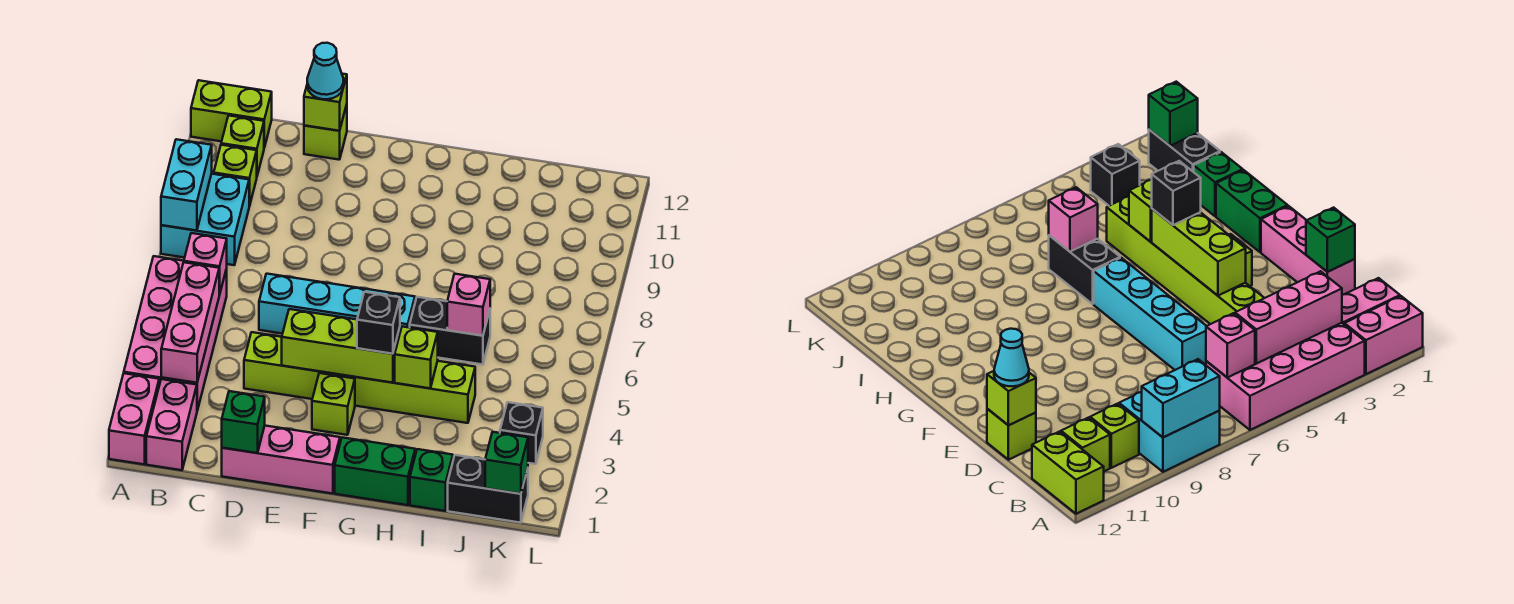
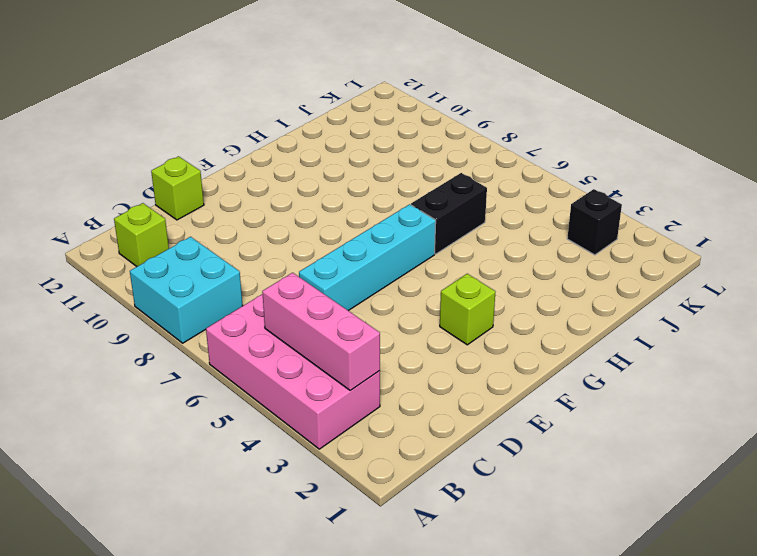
none -> pink 1x2 brick [109,373,159,464]
none -> lime 1x2 brick [191,80,272,148]
none -> pink 1x2 brick [146,379,197,470]

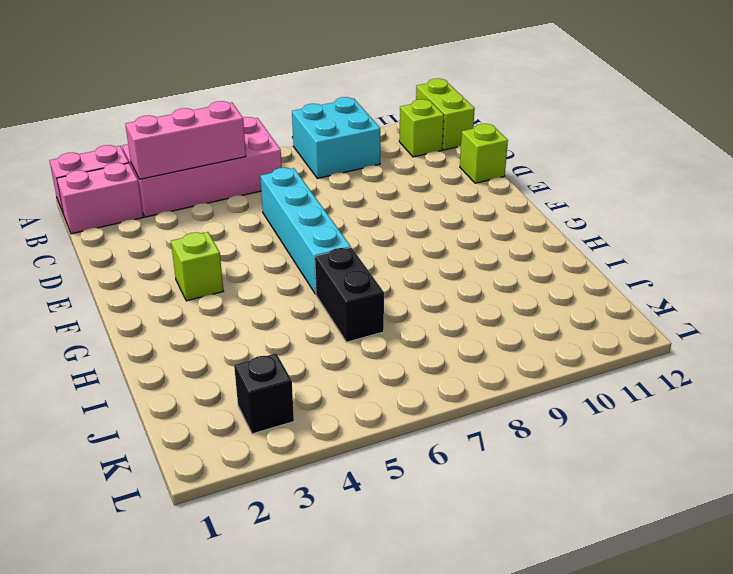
none -> lime 1x1 brick [214,145,257,206]
none -> pink 1x3 brick [222,426,340,494]
none -> lime 1x6 brick [244,332,475,423]

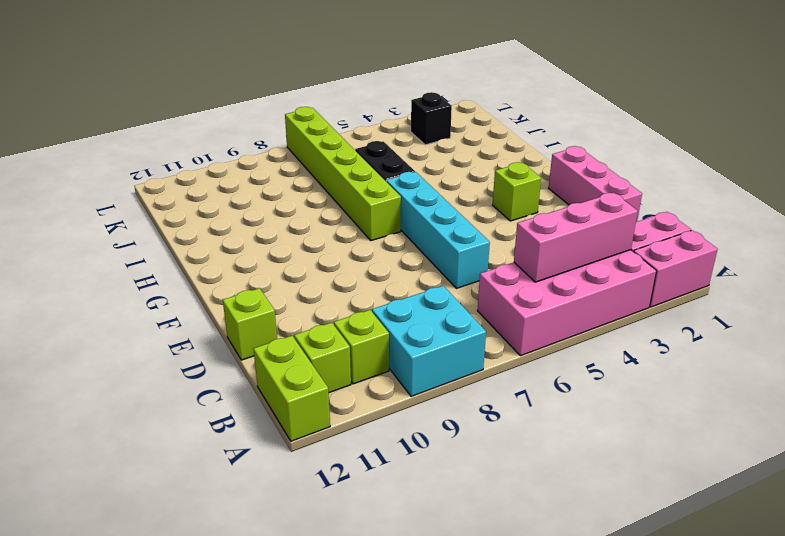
lime 1x6 brick [285,107,401,241] -> lime 1x6 brick moved to [244,332,475,423]
none -> green 1x2 brick [335,438,415,505]
none -> green 1x1 brick [410,449,453,511]
none -> black 1x2 brick [448,455,528,523]

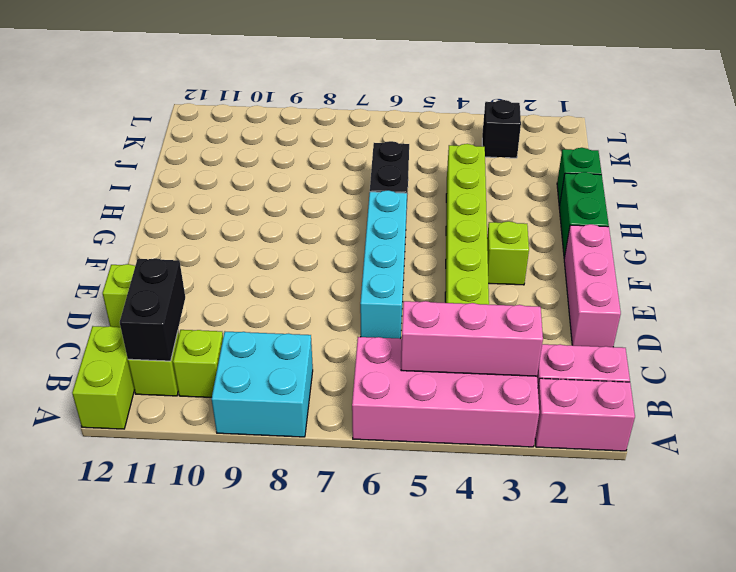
black 1x2 brick [120,258,185,361] -> black 1x2 brick moved to [448,455,528,523]
none -> cyan 1x2 brick [161,139,212,231]
none -> pink 1x1 brick [184,233,227,295]
none -> green 1x1 brick [222,391,265,453]

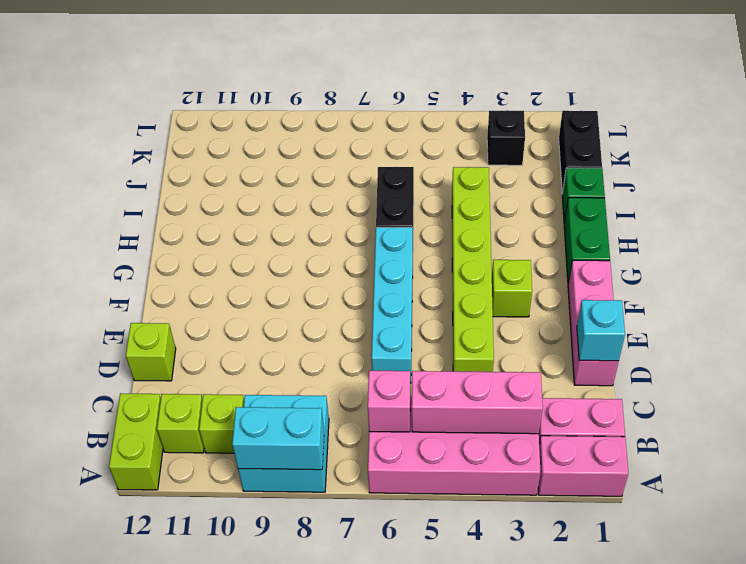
cyan 1x1 brick [577,300,625,361] -> green 1x1 brick [222,391,265,453]
none -> lime 1x1 brick [304,74,347,131]
none -> lime 1x3 brick [282,309,400,383]
none -> lime 1x1 brick [395,327,438,388]

